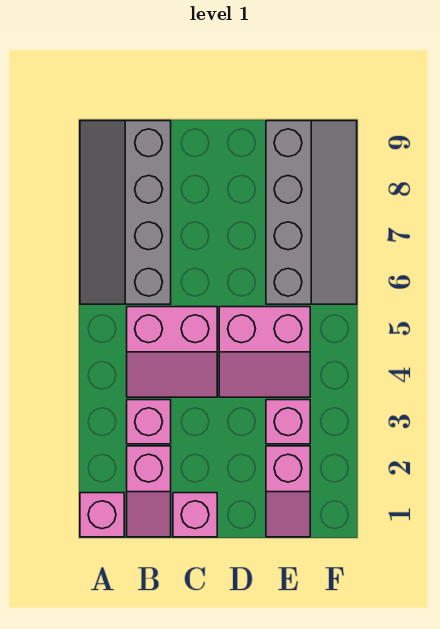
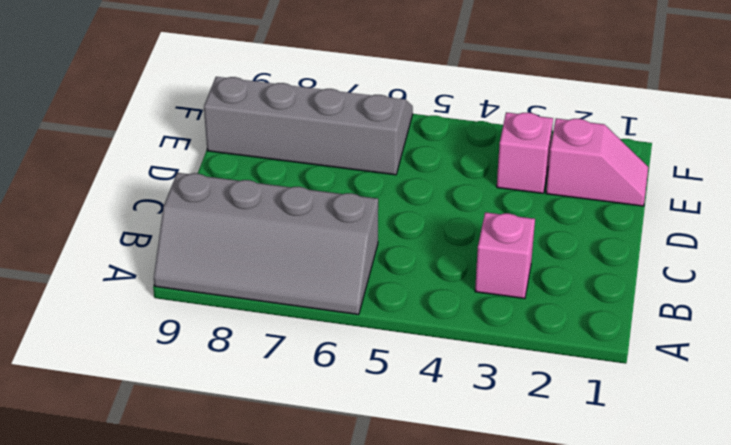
none -> pink 1x1 brick [80,493,124,537]
none -> pink 1x2 slope [127,446,171,537]

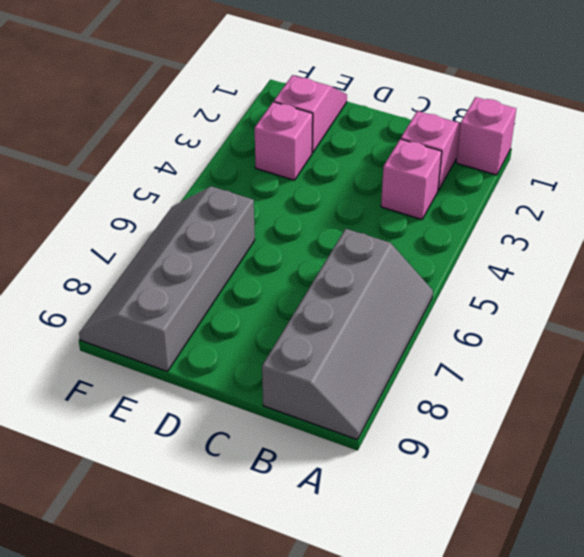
none -> pink 2x2 slope [127,307,217,397]
none -> pink 1x1 brick [173,493,217,537]

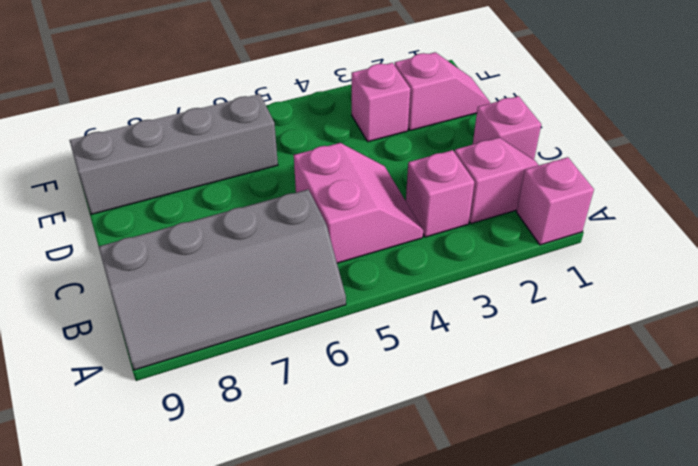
none -> pink 2x2 slope [219,307,310,397]

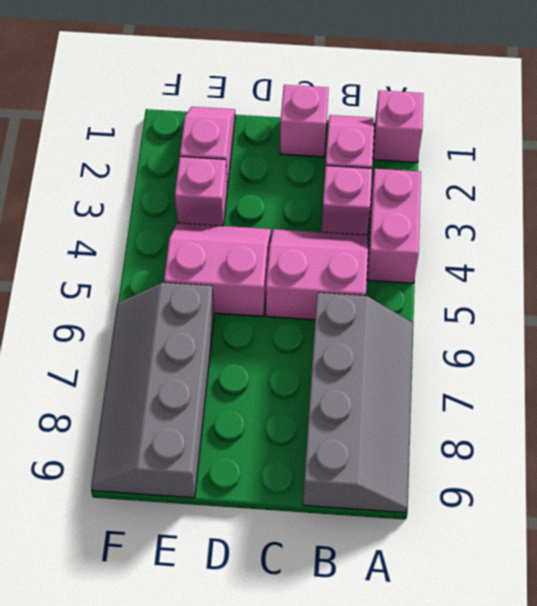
pink 1x2 brick [367,169,421,283] -> none

